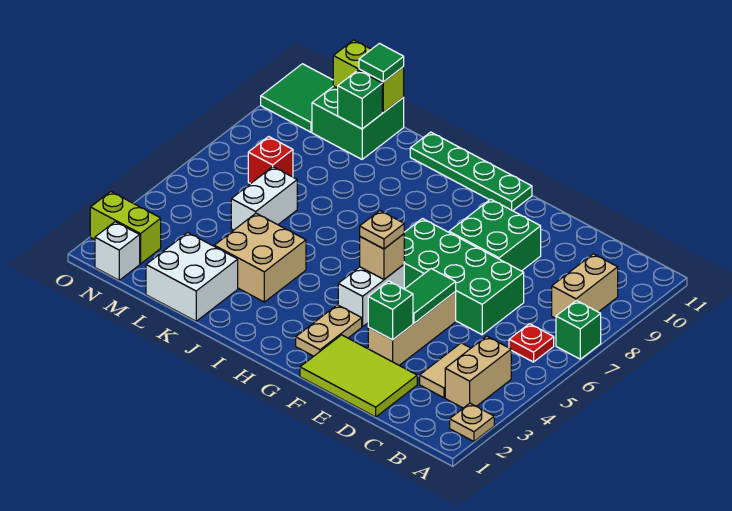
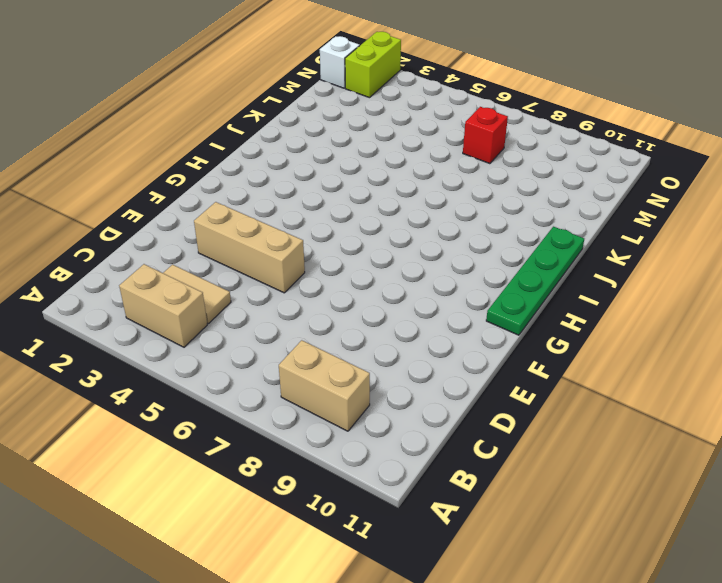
none -> tan 1x1 plate [450,403,494,441]
none -> green 1x1 brick [556,300,601,359]
none -> red 1x1 plate [509,324,554,362]

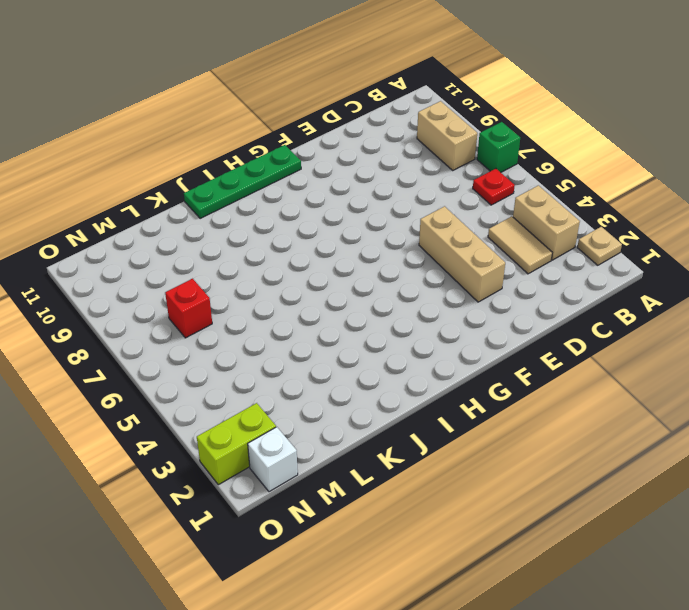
none -> lime 2x3 tile [300,335,417,417]
none -> green 2x4 brick [404,219,524,335]
none -> green 2x2 brick [449,199,541,271]

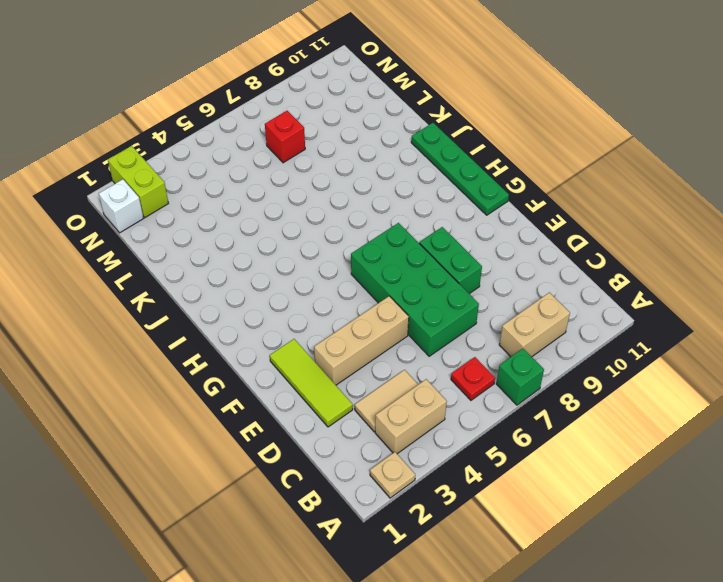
lime 1x3 tile [270,339,353,427] -> lime 2x3 tile [300,335,417,417]
green 1x2 brick [419,227,482,294] -> green 2x2 brick [449,199,541,271]
none -> tan 1x2 plate [296,305,362,356]
none -> white 1x2 brick [338,265,404,327]
none -> tan 2x2 brick [214,213,306,302]

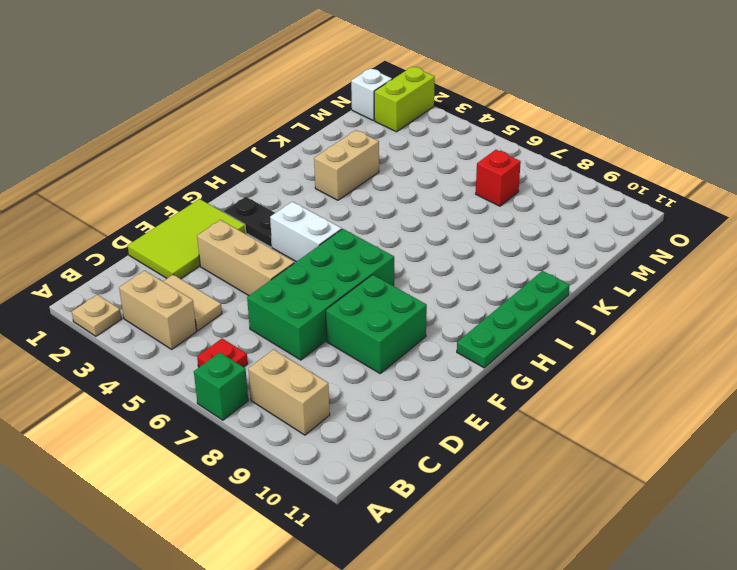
black 1x2 plate [224,197,275,247] -> tan 1x2 plate [296,305,362,356]
tan 1x2 brick [314,130,379,200] -> tan 2x2 brick [214,213,306,302]
none -> white 2x2 brick [146,233,238,321]
none -> white 1x2 brick [231,167,297,230]
none -> green 2x2 brick [312,86,404,159]

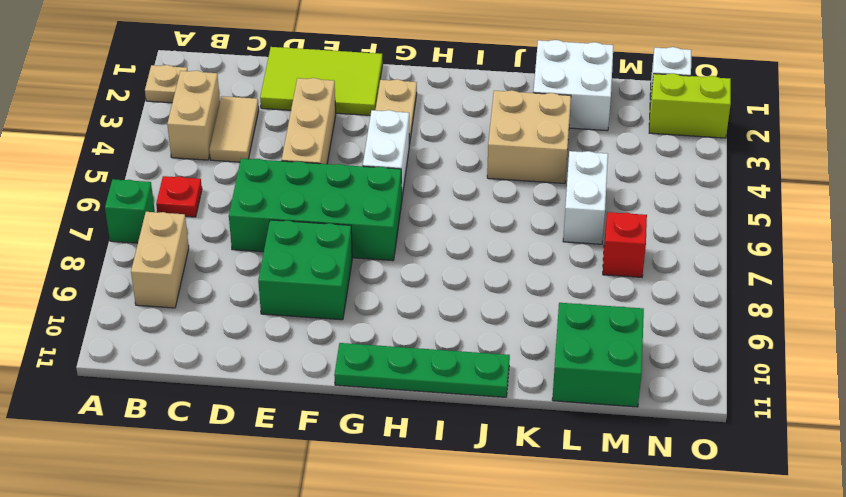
none -> green 2x2 tile [261,64,333,132]
none -> green 1x1 brick [368,281,413,340]
none -> green 1x2 tile [405,269,456,323]

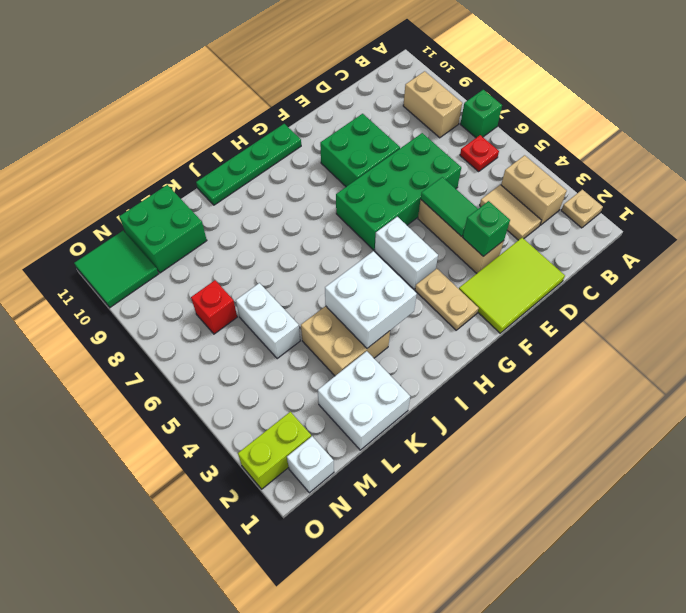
white 2x2 brick [325,251,417,348] -> none
none -> tan 1x1 brick [360,234,404,279]
none -> green 1x1 brick [338,70,382,129]
none -> lime 1x2 brick [333,40,404,112]

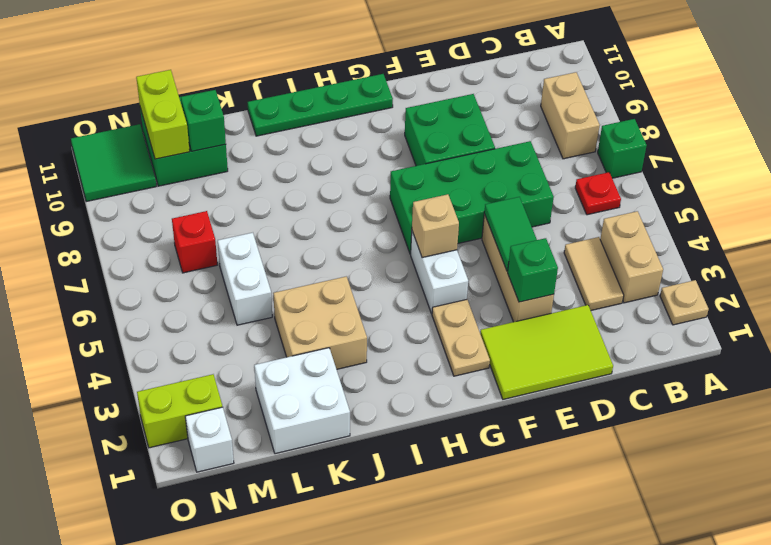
lime 1x2 brick [136,70,190,159] -> lime 1x2 brick turned to [333,40,404,112]
none -> tan 1x1 plate [360,211,404,249]
none -> green 1x1 tile [359,43,404,82]

